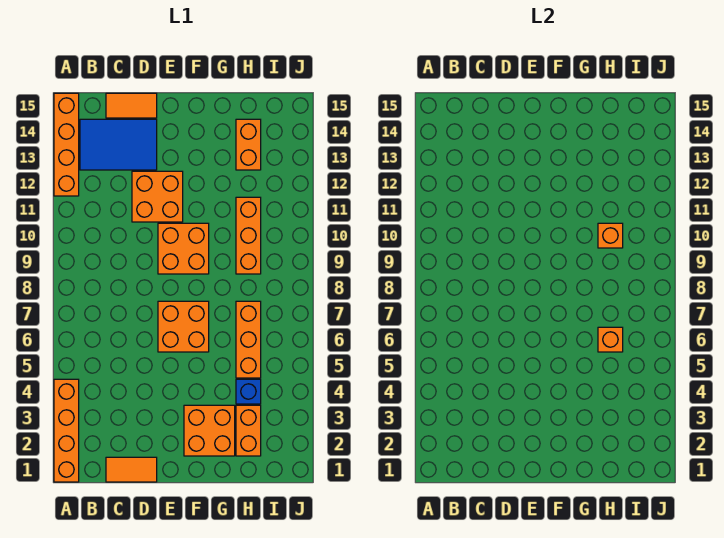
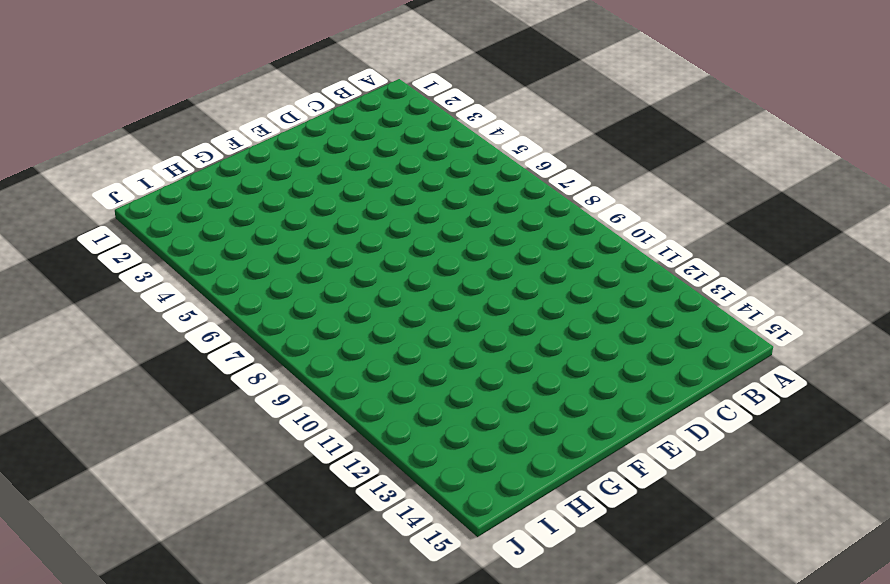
none -> orange 1x4 brick [54,379,79,482]
none -> orange 1x4 brick [54,93,79,196]
none -> blue 2x3 tile [80,119,157,170]

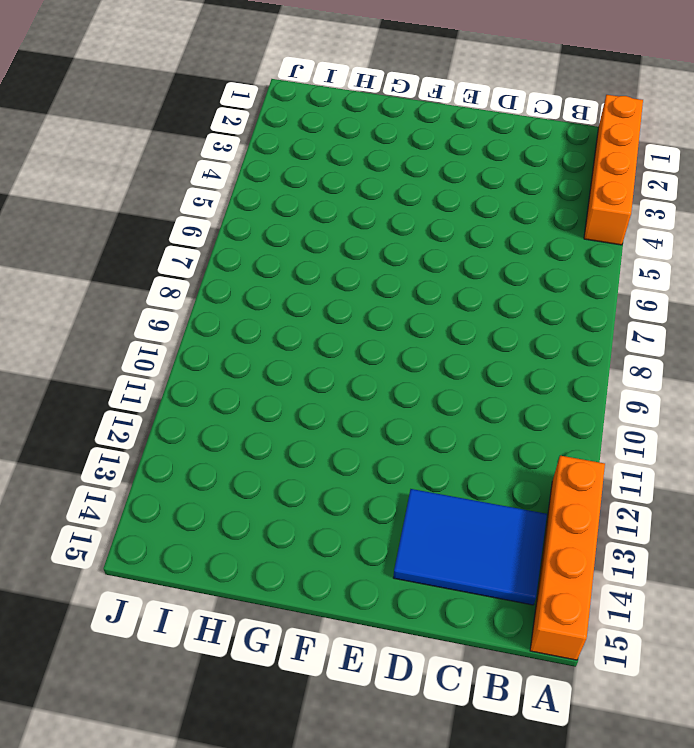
none -> orange 1x2 tile [106,457,157,482]
none -> orange 1x2 tile [106,93,157,118]
none -> orange 2x2 brick [132,171,183,222]

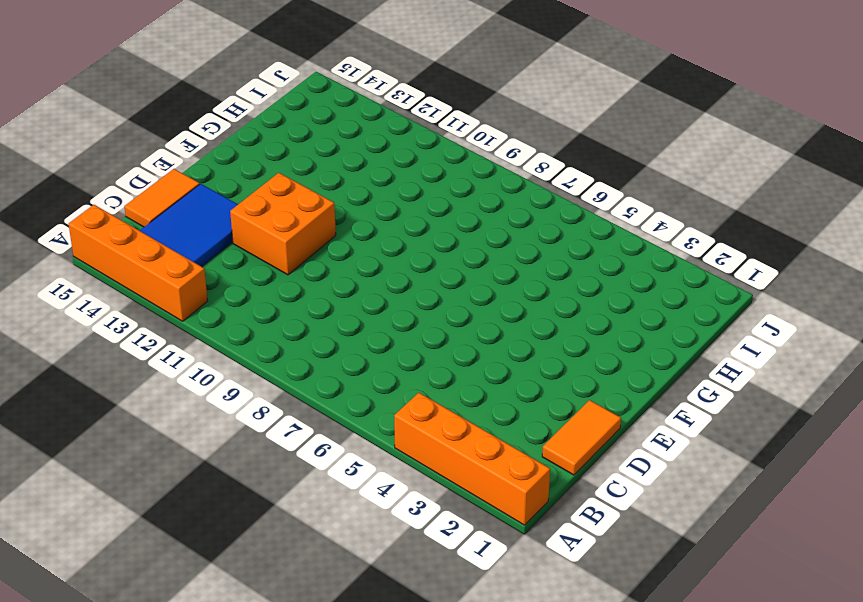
none -> orange 2x2 brick [158,301,209,352]
none -> orange 2x2 brick [158,223,209,274]
none -> orange 2x2 brick [184,405,235,456]

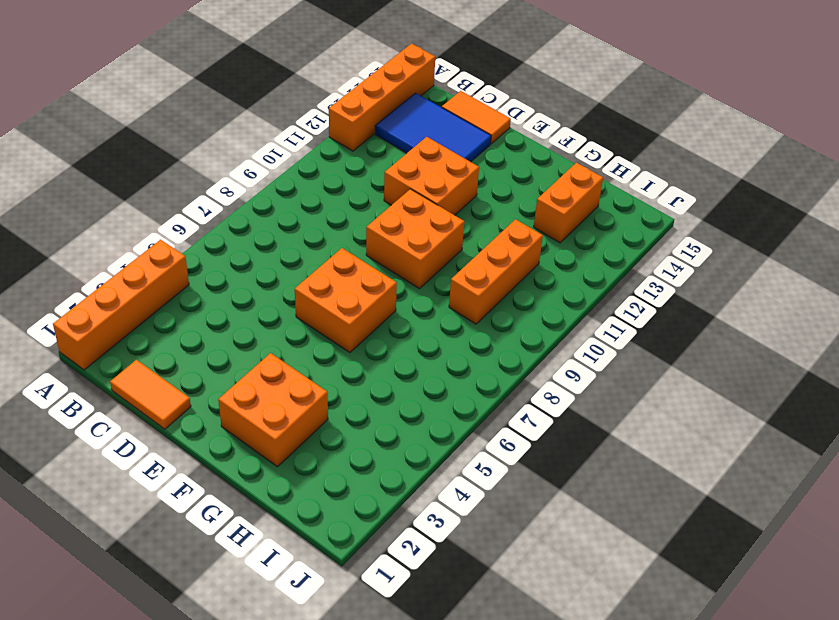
none -> orange 1x2 brick [236,405,261,456]
none -> blue 1x1 brick [236,379,261,404]
none -> orange 1x3 brick [236,301,261,378]

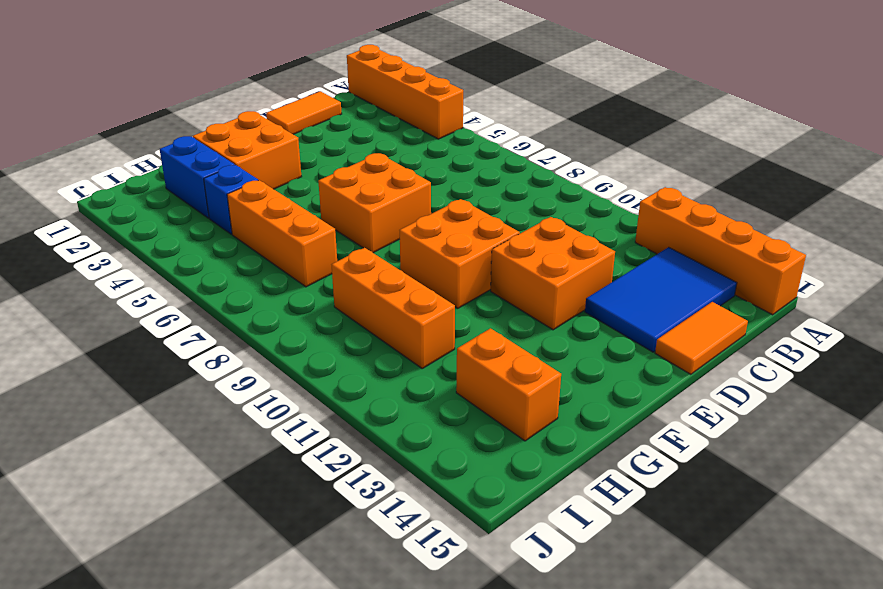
blue 1x2 brick [160,136,235,218] -> orange 1x2 brick [236,405,261,456]
none -> orange 1x1 brick [598,327,623,352]
none -> orange 1x1 brick [598,223,623,248]

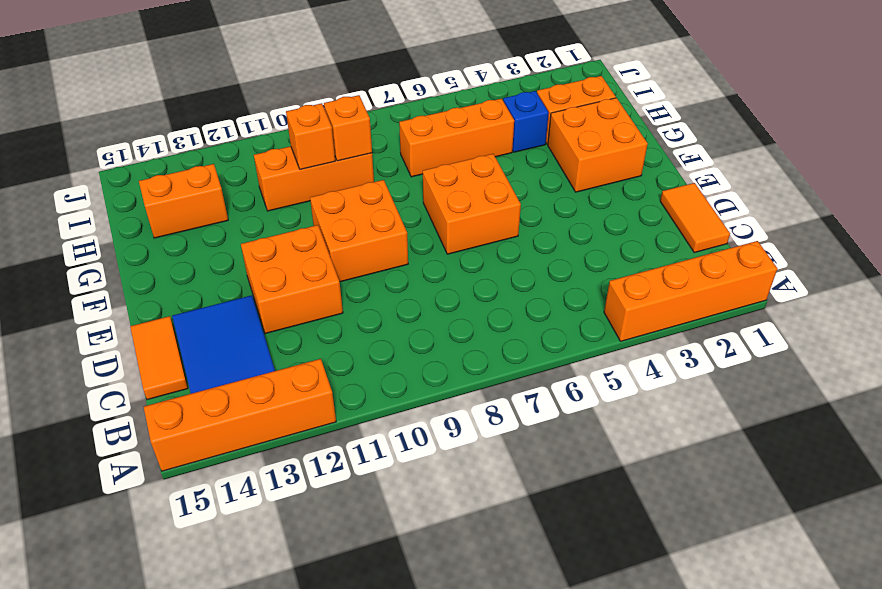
orange 1x1 brick [324,95,372,161] -> orange 1x1 brick moved to [598,327,623,352]

